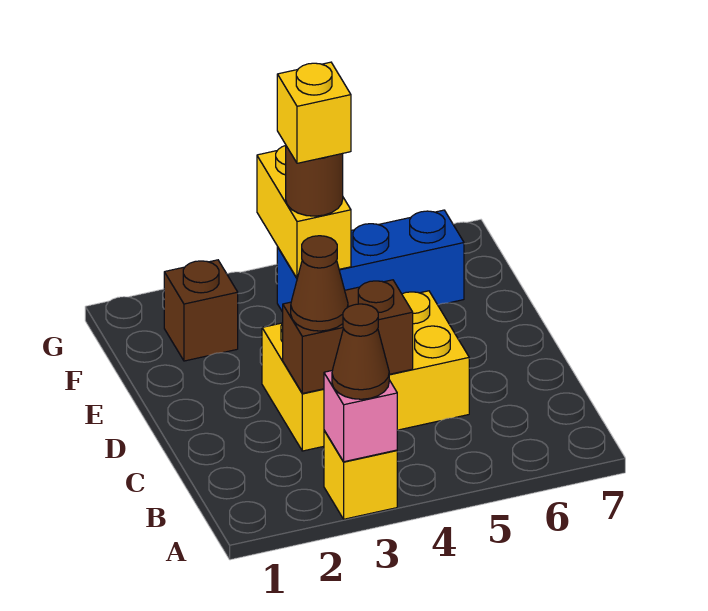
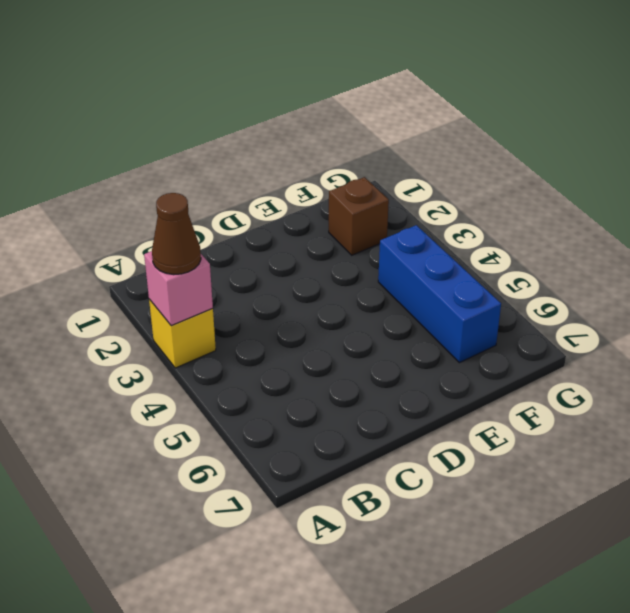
none -> yellow 2x3 brick [262,291,469,451]
none -> brown 1x2 brick [283,280,413,393]

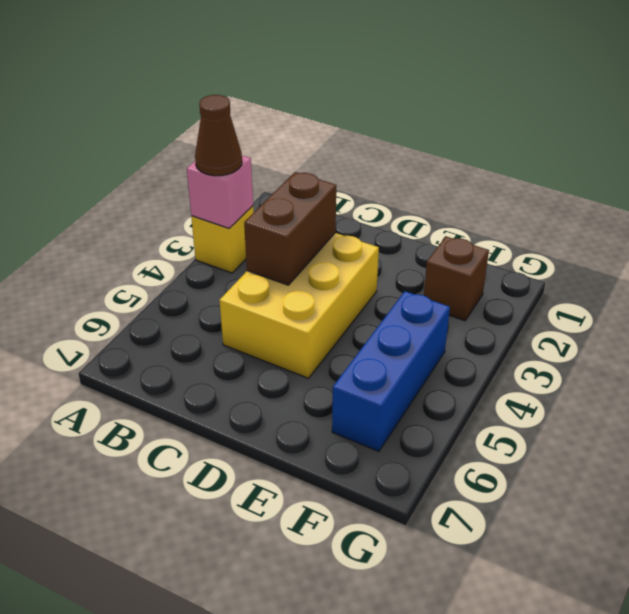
none -> yellow 1x2 brick [257,146,351,278]
none -> brown 1x1 cone [291,236,348,331]

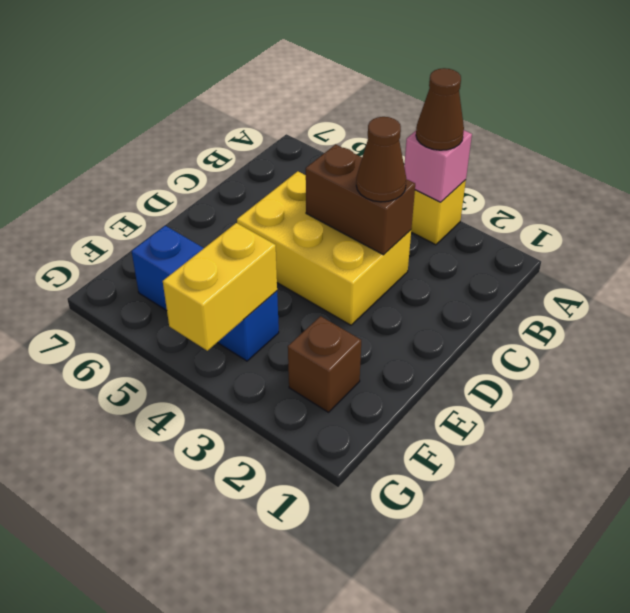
none -> brown 1x1 round brick [286,146,343,216]
none -> yellow 1x1 brick [277,62,351,163]

